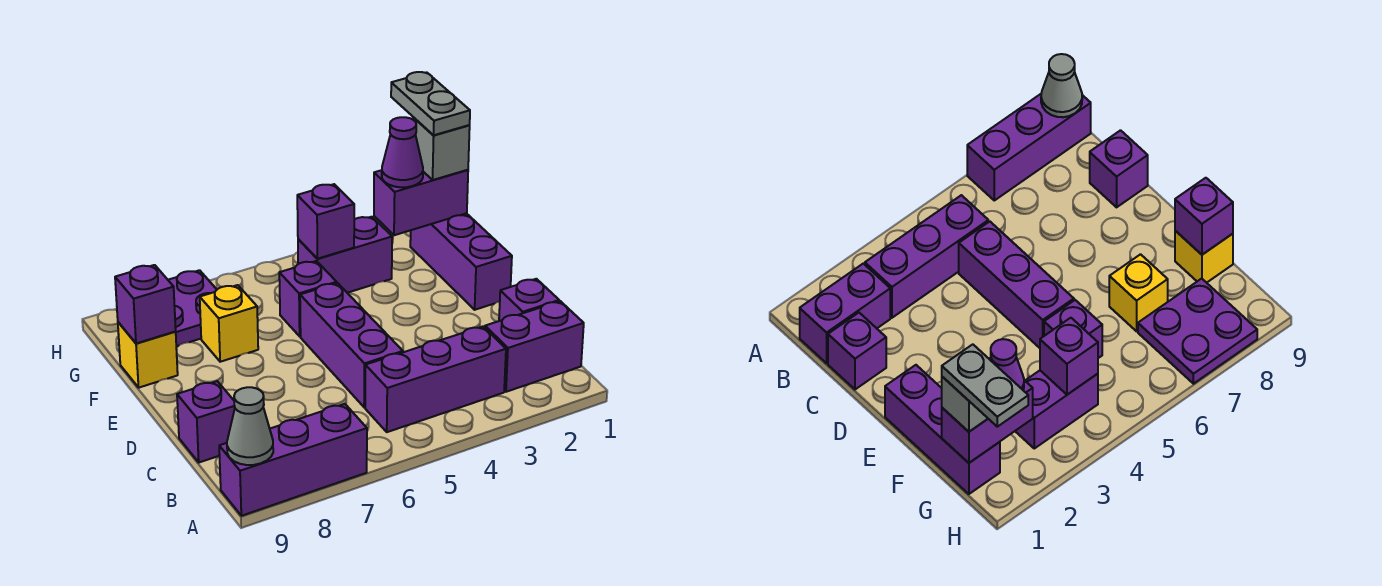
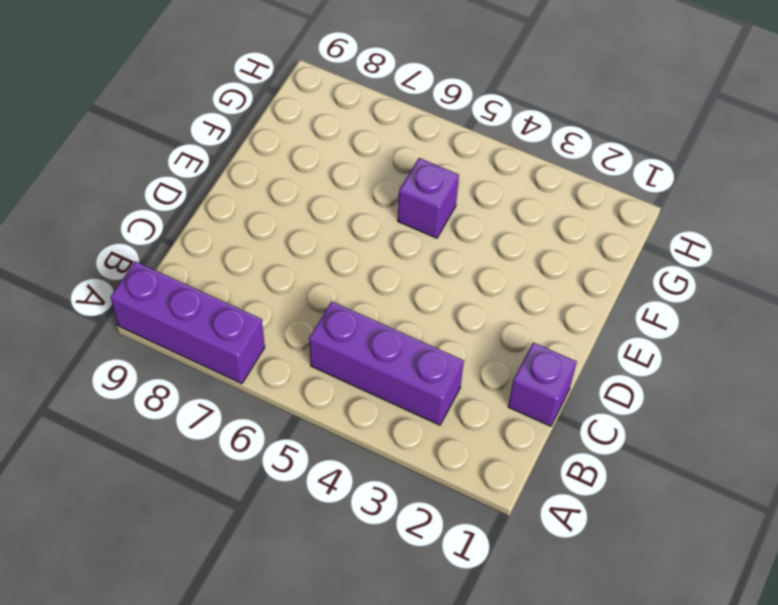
none -> purple 1x2 brick [485,301,584,392]
none -> purple 1x3 brick [300,283,403,407]
none -> purple 1x1 brick [177,381,235,462]

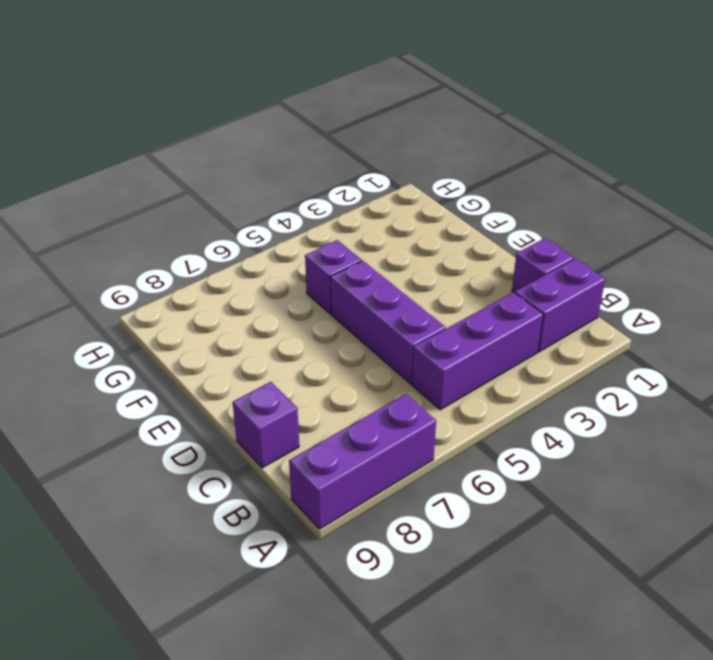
none -> purple 1x3 brick [410,213,512,310]
none -> yellow 1x1 brick [200,285,258,362]
none -> yellow 1x1 brick [118,322,178,388]

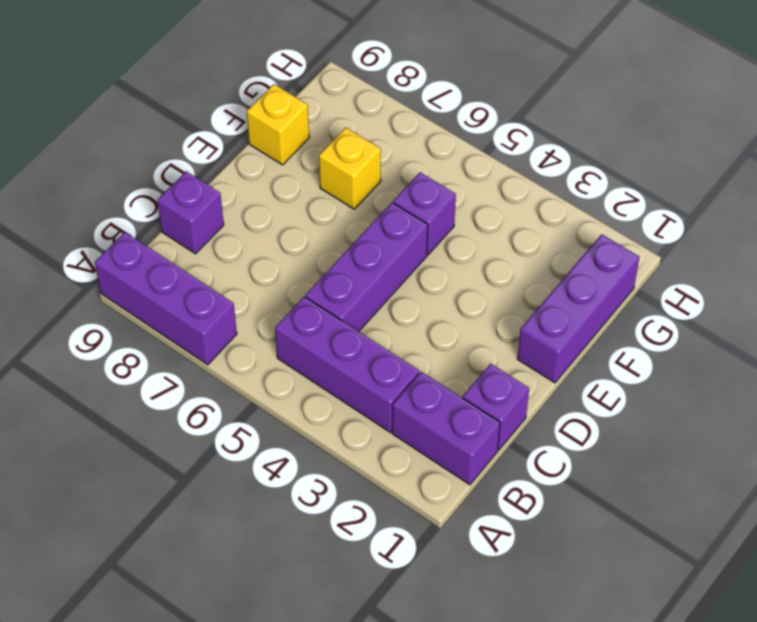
none -> purple 1x2 brick [298,217,392,293]
none -> purple 2x2 plate [168,270,217,346]
none -> grey 1x1 cone [227,387,273,465]

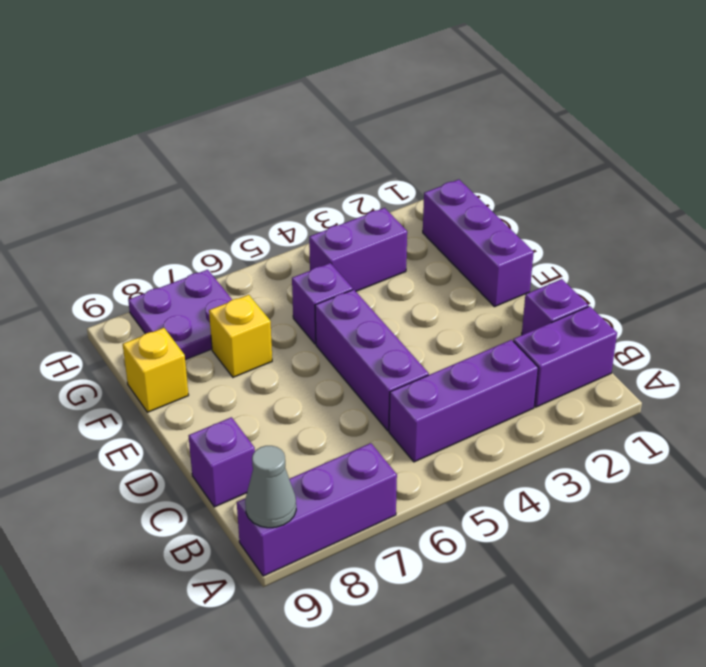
none -> purple 1x1 brick [115,265,176,343]
none -> purple 1x2 brick [374,170,468,235]
none -> purple 1x1 brick [297,184,354,259]

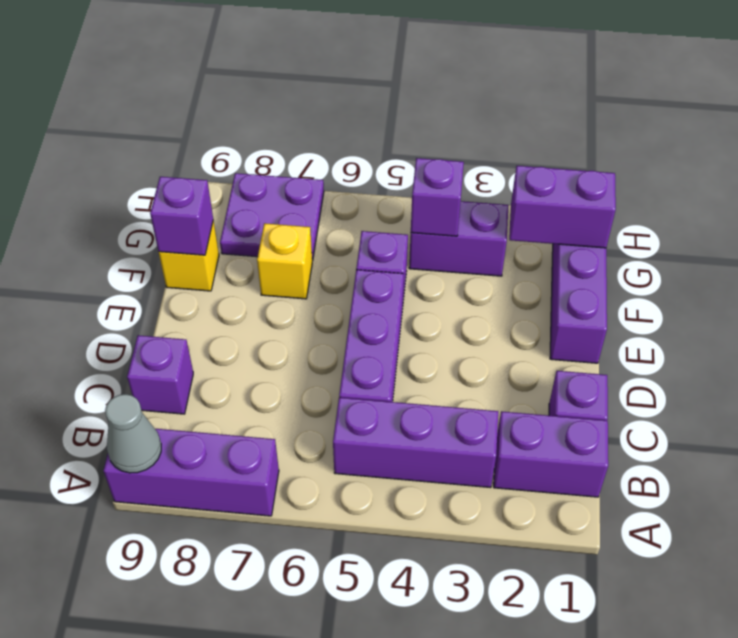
none -> grey 1x1 brick [413,117,470,180]
none -> purple 1x1 cone [382,117,423,187]
none -> grey 1x2 plate [391,72,470,135]

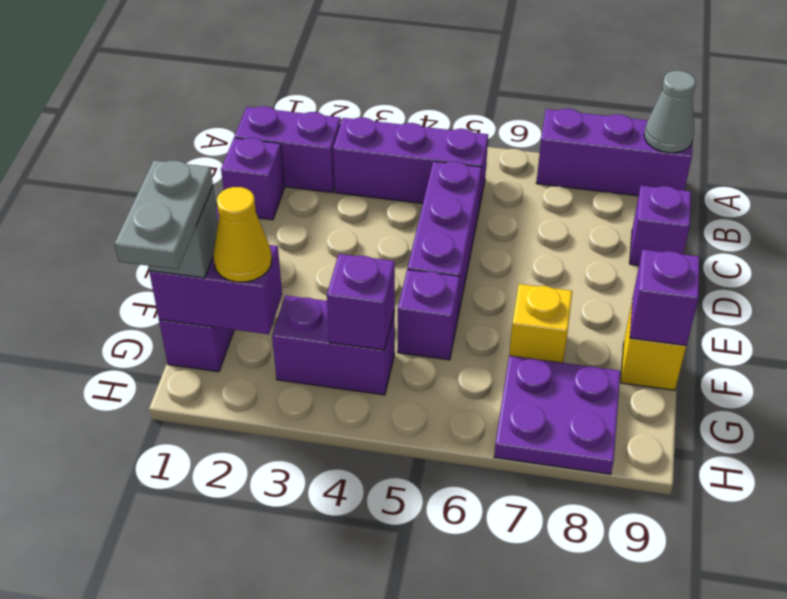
yellow 1x1 cone [213,187,272,282] -> purple 1x1 cone [382,117,423,187]

